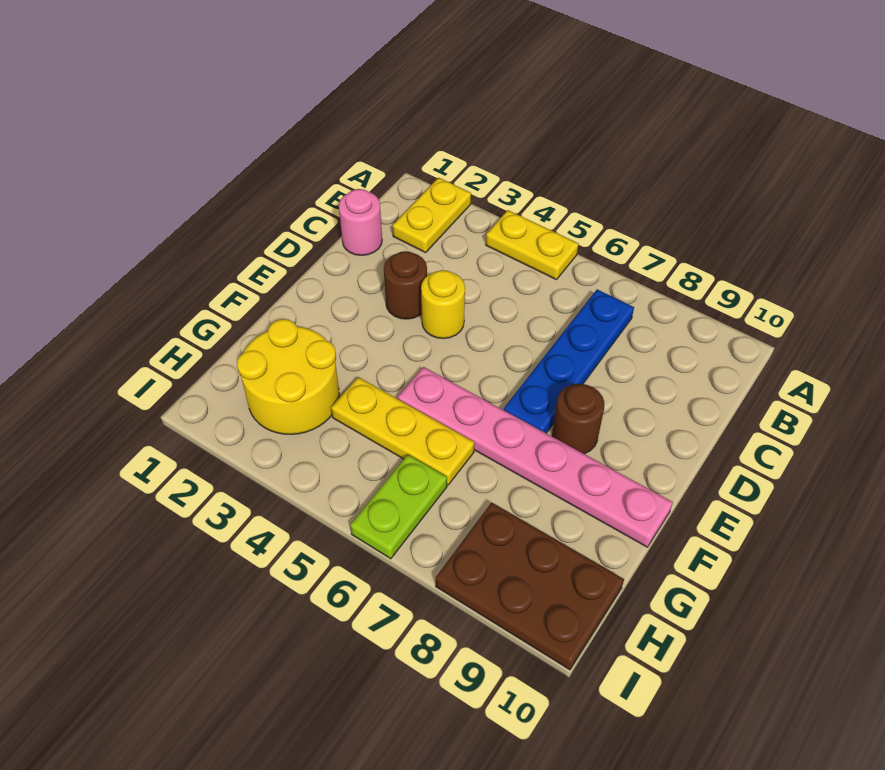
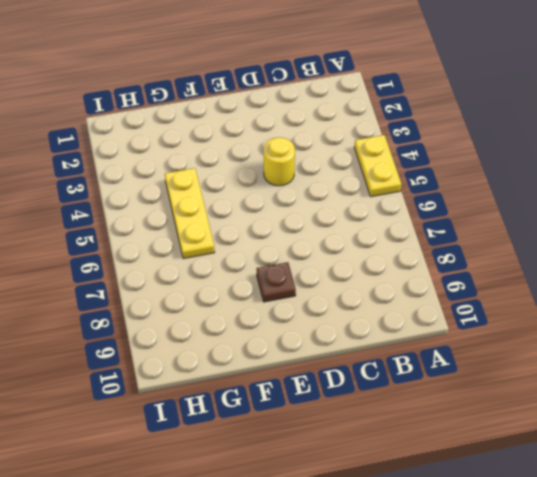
brown 1x1 plate [256,262,296,302] -> brown 1x1 round brick [552,384,604,454]
none -> yellow 1x2 plate [392,178,471,253]
none -> blue 1x4 plate [504,289,634,433]
none -> pink 1x1 round brick [339,189,382,255]

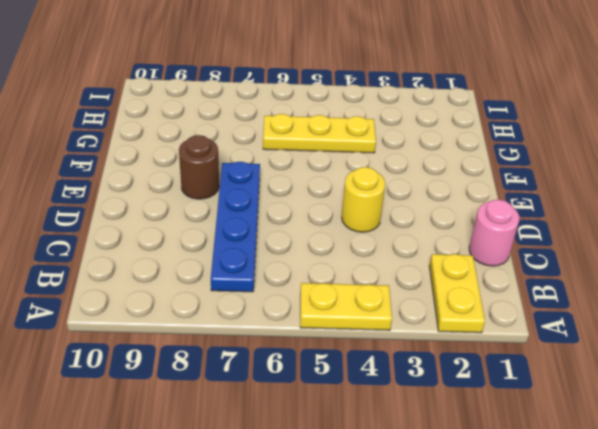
none -> brown 1x1 round brick [384,251,427,319]
none -> pink 1x6 plate [398,367,673,547]
none -> yellow 2x2 round brick [237,319,339,434]

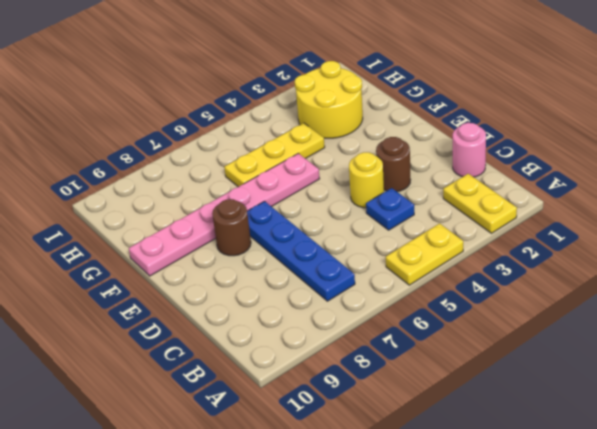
blue 1x1 plate [366,188,414,230] -> none
none -> lime 1x2 plate [350,454,447,559]
none -> brown 2x3 plate [436,503,624,670]

